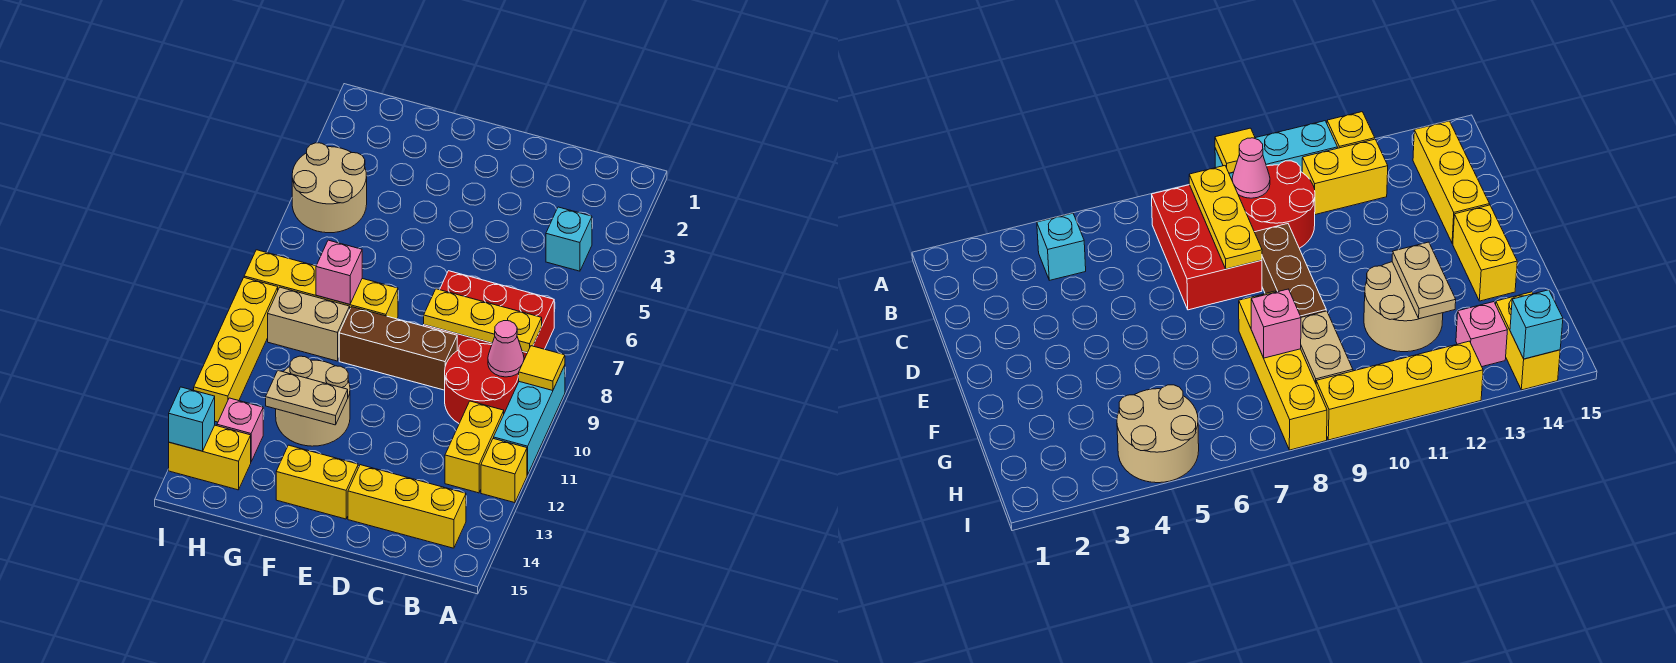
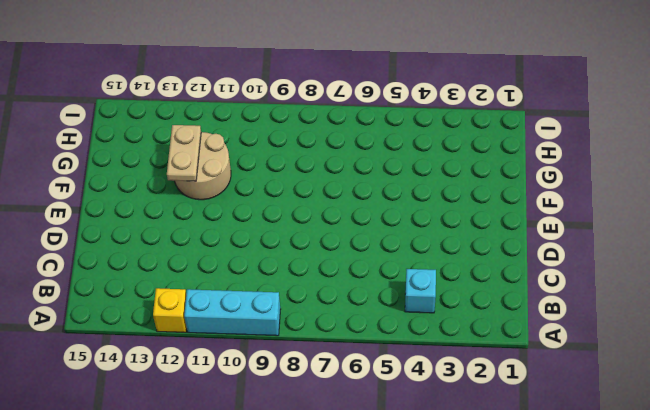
none -> red 2x3 brick [424,271,554,359]
none -> red 2x2 round brick [445,340,519,423]
none -> yellow 1x2 brick [445,401,504,493]

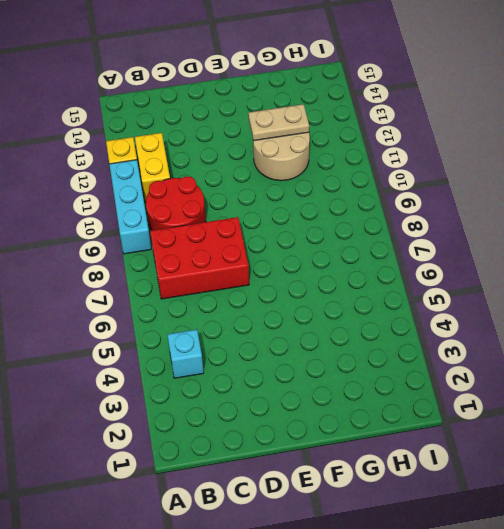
none -> yellow 1x3 brick [348,465,466,548]
none -> brown 1x3 brick [339,307,457,390]
none -> yellow 1x2 brick [276,445,358,519]

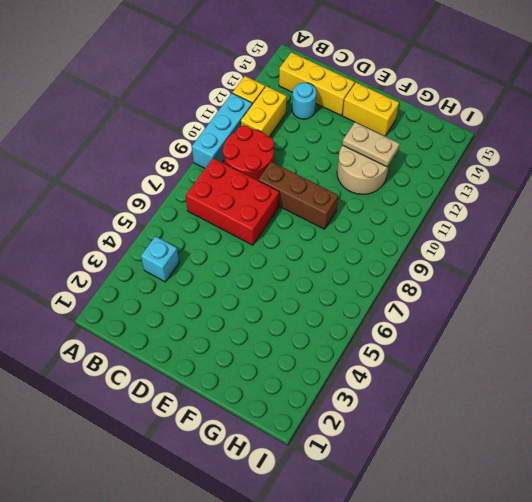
cyan 1x1 round brick [292,83,316,119] -> none
none -> yellow 1x4 brick [244,250,398,319]
none -> tan 1x2 brick [268,287,350,361]
none -> tan 2x2 round brick [292,143,367,233]

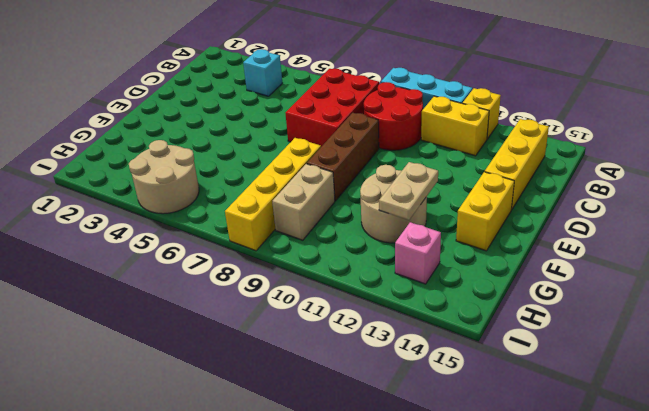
none -> yellow 1x2 brick [169,425,251,490]
none -> yellow 1x4 brick [194,278,278,422]
none -> yellow 1x1 tile [519,346,565,391]

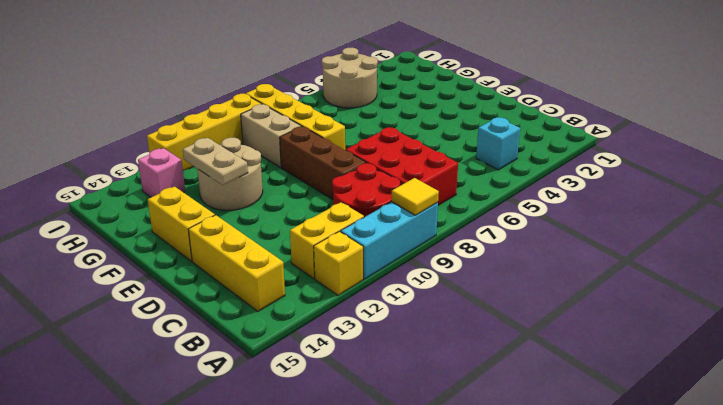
none -> yellow 1x2 brick [169,425,251,490]
none -> yellow 1x3 plate [424,289,542,353]
none -> pink 1x1 cone [488,321,524,377]

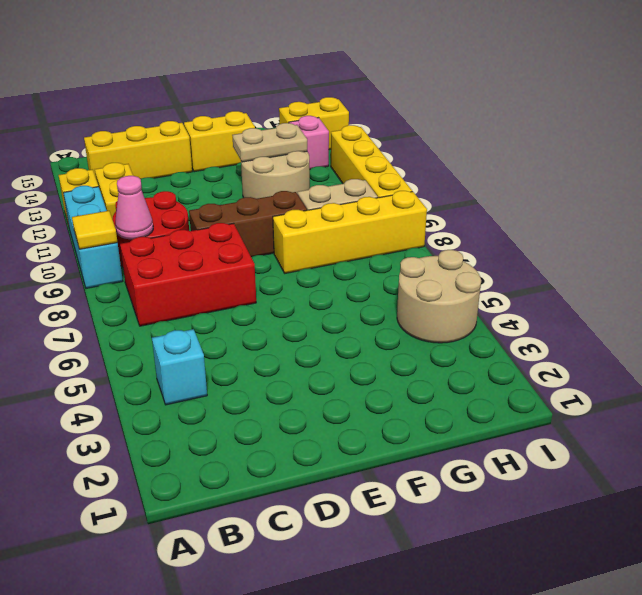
none -> yellow 1x3 plate [424,289,542,353]
none -> pink 1x1 brick [316,240,362,304]
none -> cyan 1x1 brick [169,387,215,451]

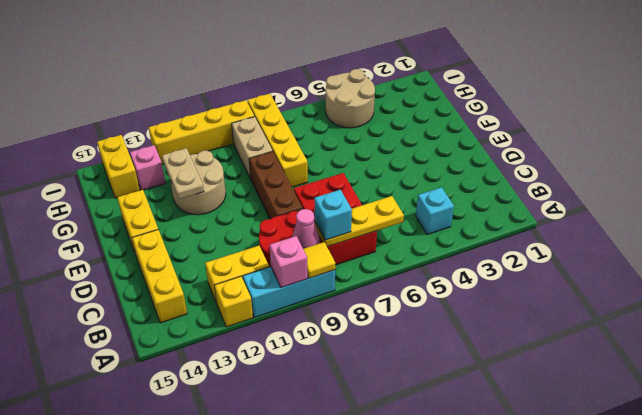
pink 1x1 brick [270,236,308,288] -> pink 1x1 brick moved to [316,240,362,304]
yellow 1x3 plate [315,196,404,247] -> yellow 1x3 plate turned to [424,289,542,353]
cyan 1x1 brick [314,190,352,240] -> cyan 1x1 brick moved to [169,387,215,451]

